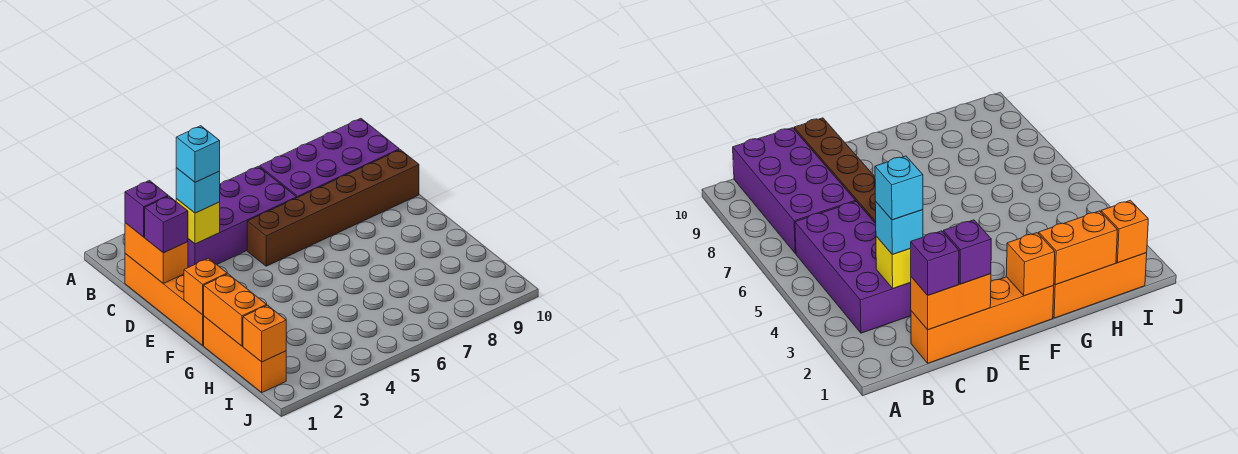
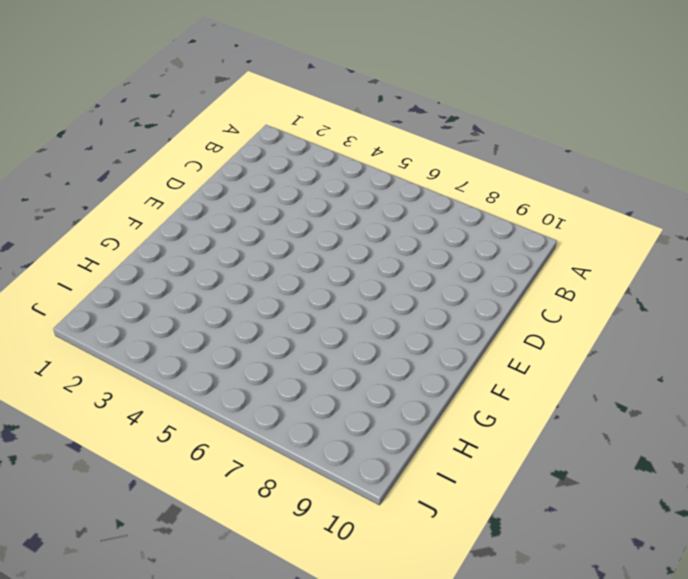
none -> purple 2x4 brick [188,166,297,268]
none -> purple 2x4 brick [260,118,399,198]
none -> orange 1x4 brick [125,254,204,345]

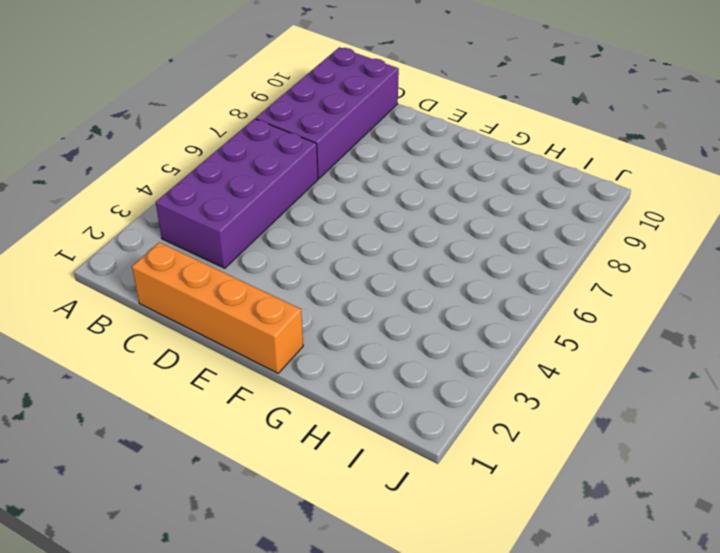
none -> brown 1x6 brick [247,150,419,266]
none -> orange 1x3 brick [204,316,286,392]
none -> orange 1x2 brick [125,223,188,283]

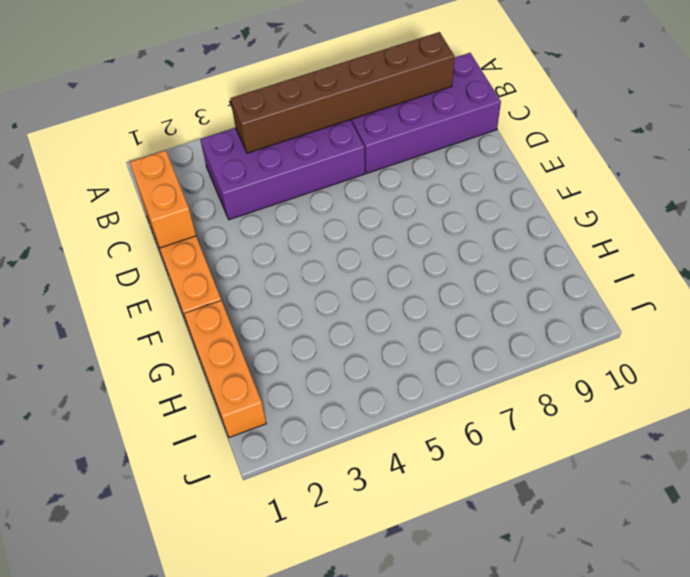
brown 1x6 brick [230,32,455,153] -> brown 1x6 brick moved to [247,150,419,266]
none -> yellow 1x1 brick [176,199,220,244]
none -> orange 1x1 brick [184,258,227,315]
none -> orange 1x2 brick [204,274,267,346]

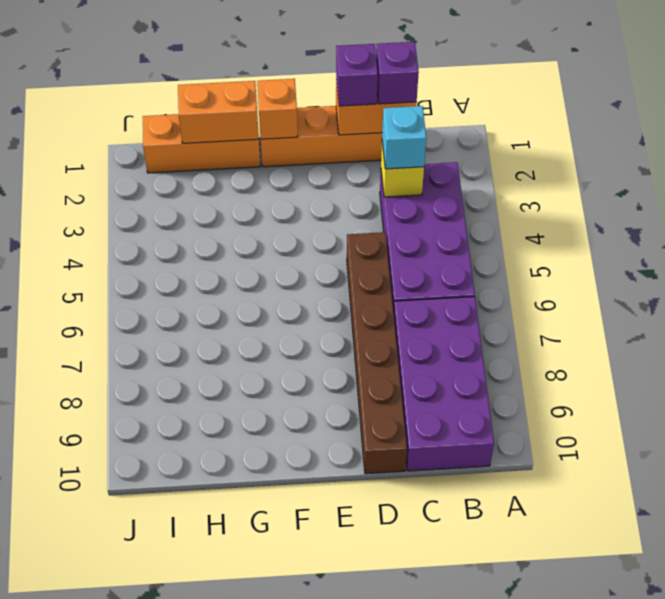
none -> orange 1x1 brick [243,305,286,362]
none -> cyan 1x1 brick [176,126,220,182]

